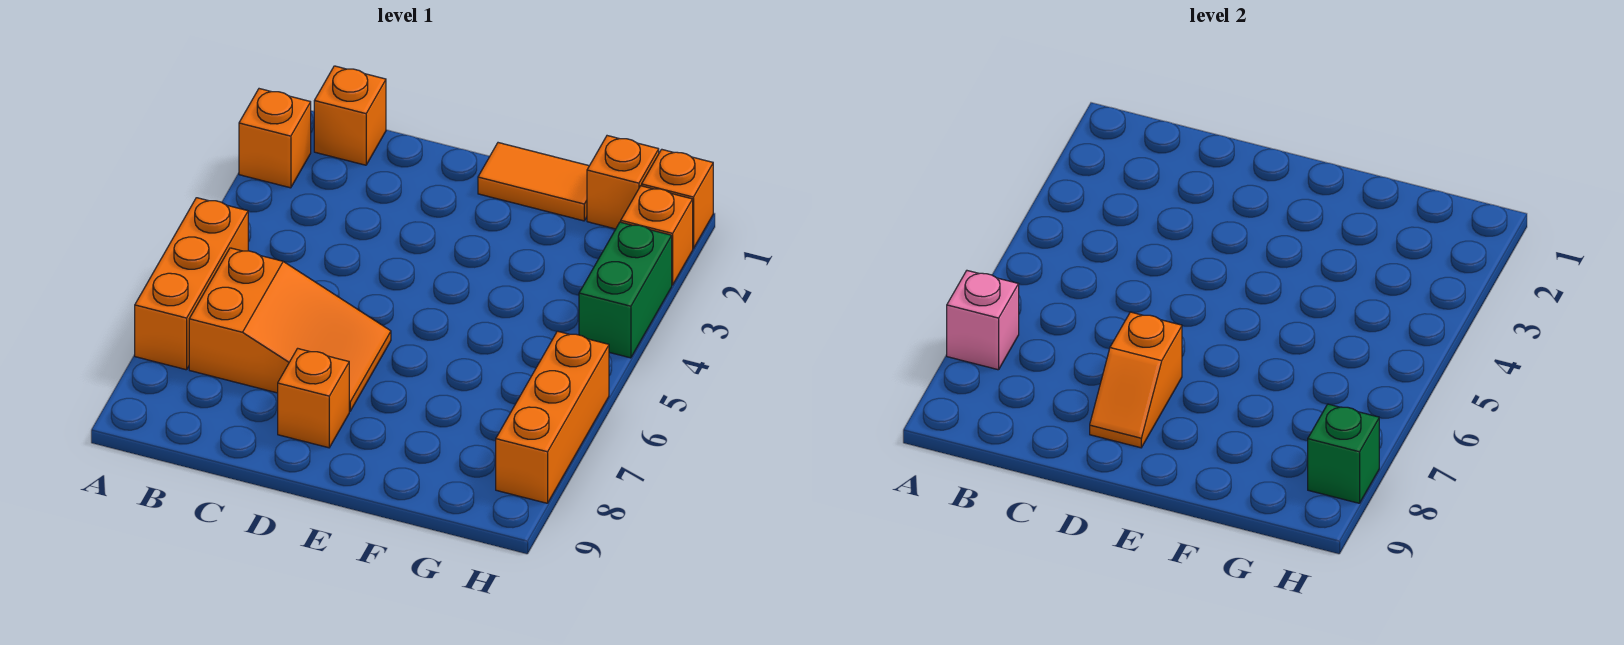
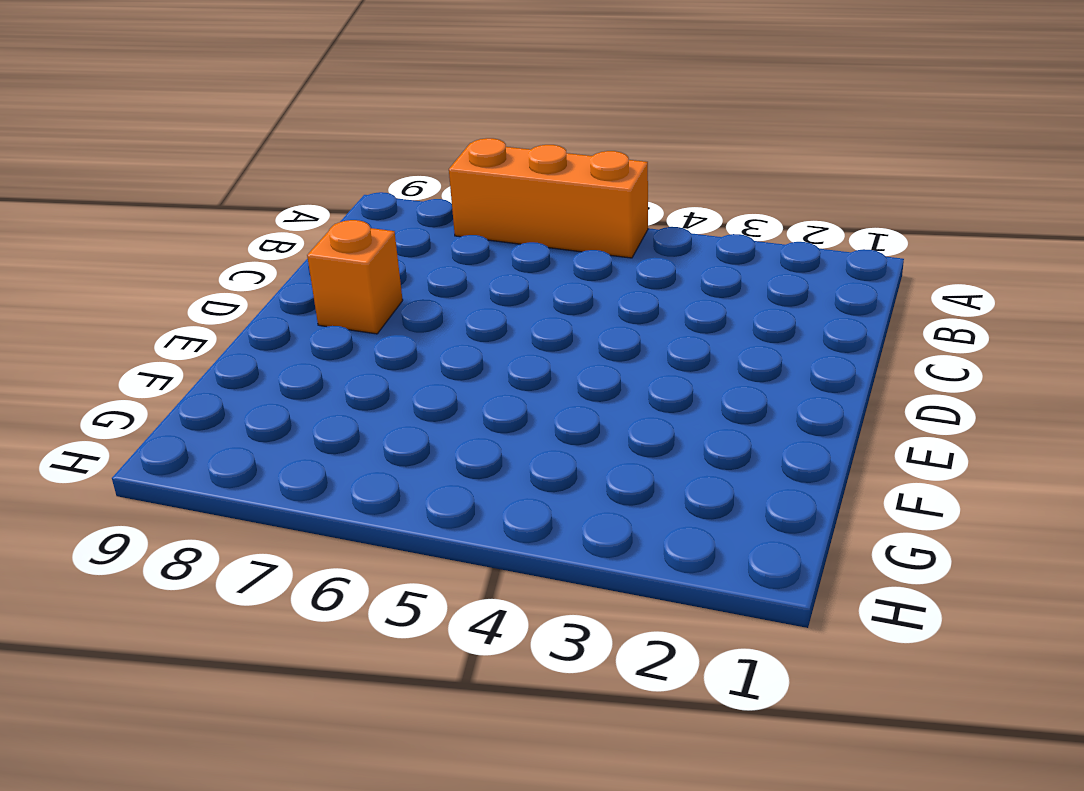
none -> orange 1x1 brick [239,89,311,188]
none -> orange 1x1 brick [314,66,386,165]
none -> orange 2x3 slope [189,248,391,411]

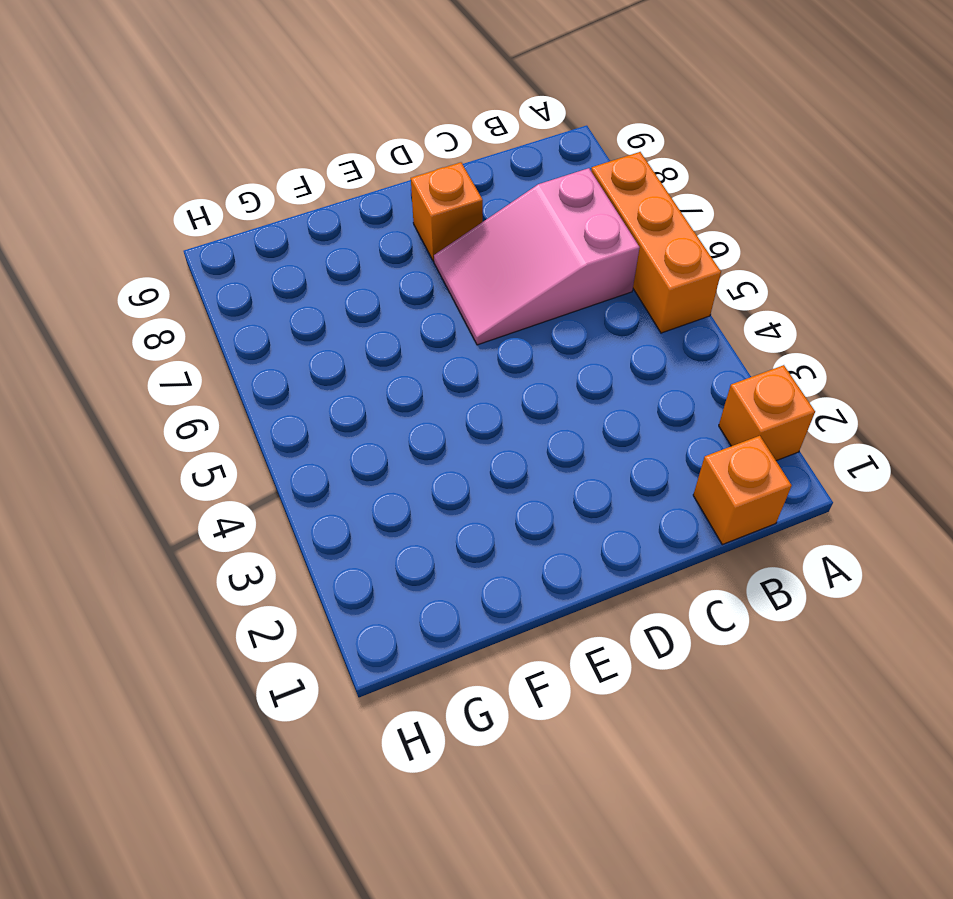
pink 2x3 slope [434,168,640,345] -> orange 2x3 slope [189,248,391,411]
none -> orange 1x2 tile [478,143,589,221]
none -> orange 1x1 brick [587,136,659,229]
none -> orange 1x1 brick [642,149,713,249]

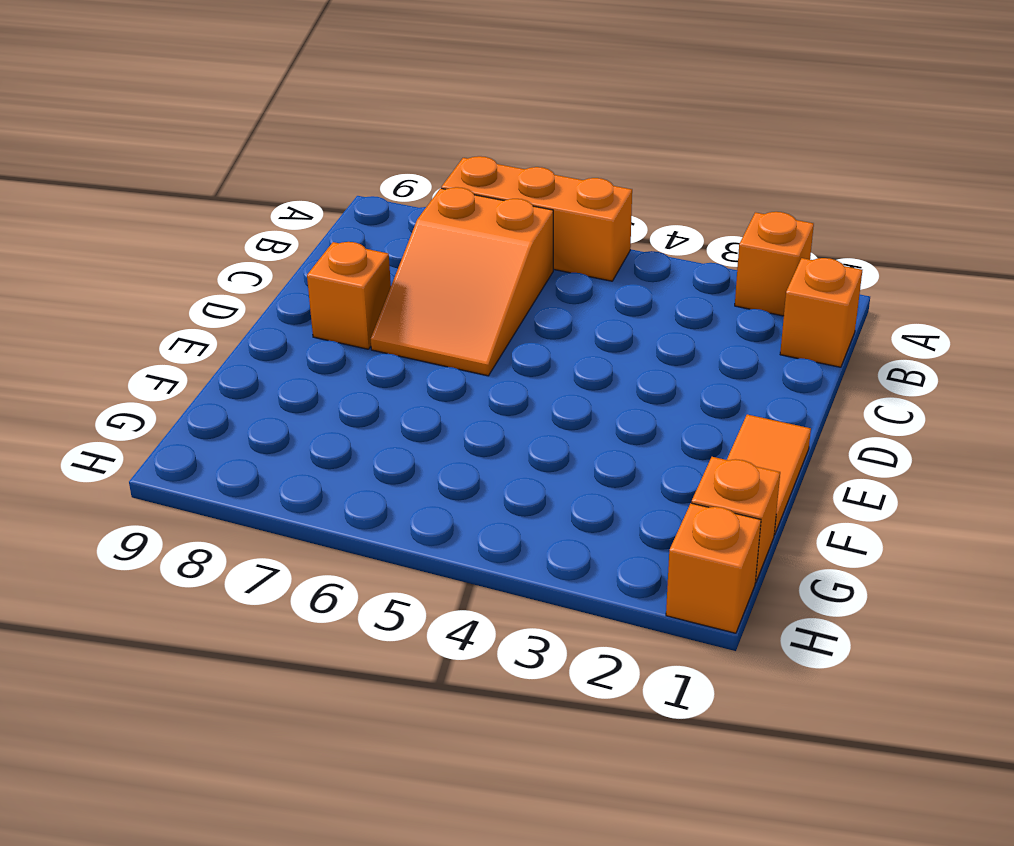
none -> orange 1x1 brick [621,186,693,285]
none -> green 1x2 brick [579,222,672,358]
none -> orange 1x3 brick [496,331,609,503]

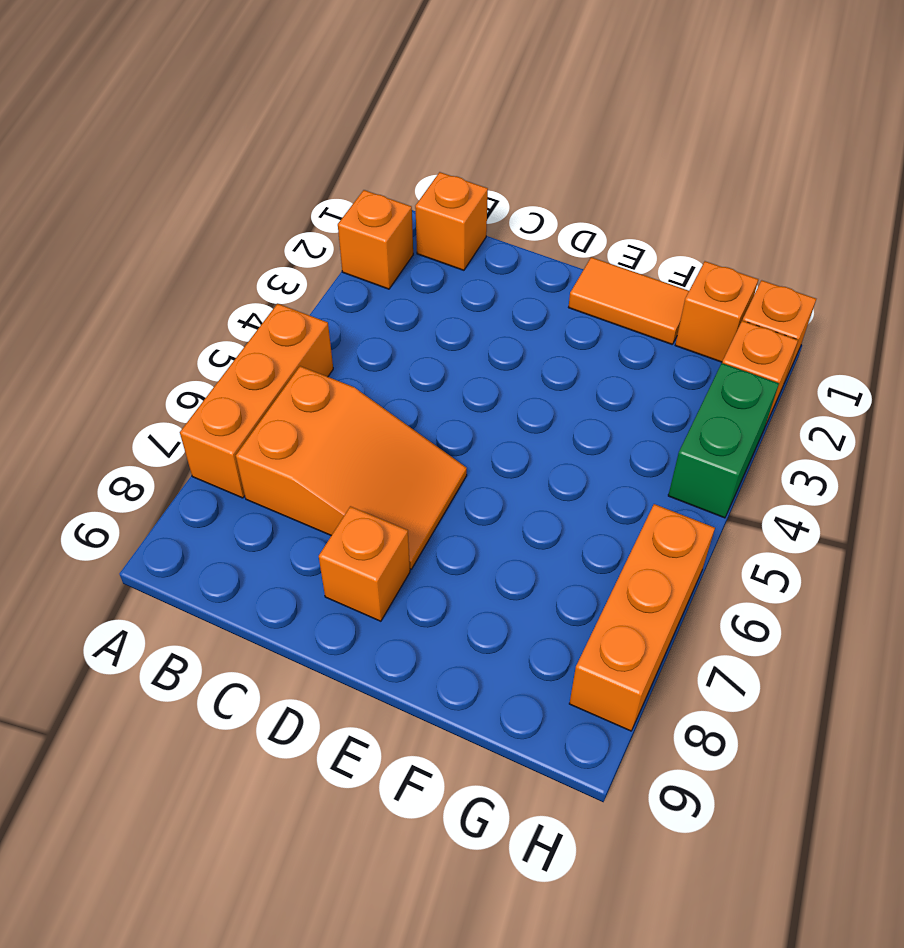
none -> pink 1x1 brick [947,271,1019,370]
none -> orange 1x2 slope [1090,312,1182,448]
none -> green 1x1 brick [1308,404,1379,503]

